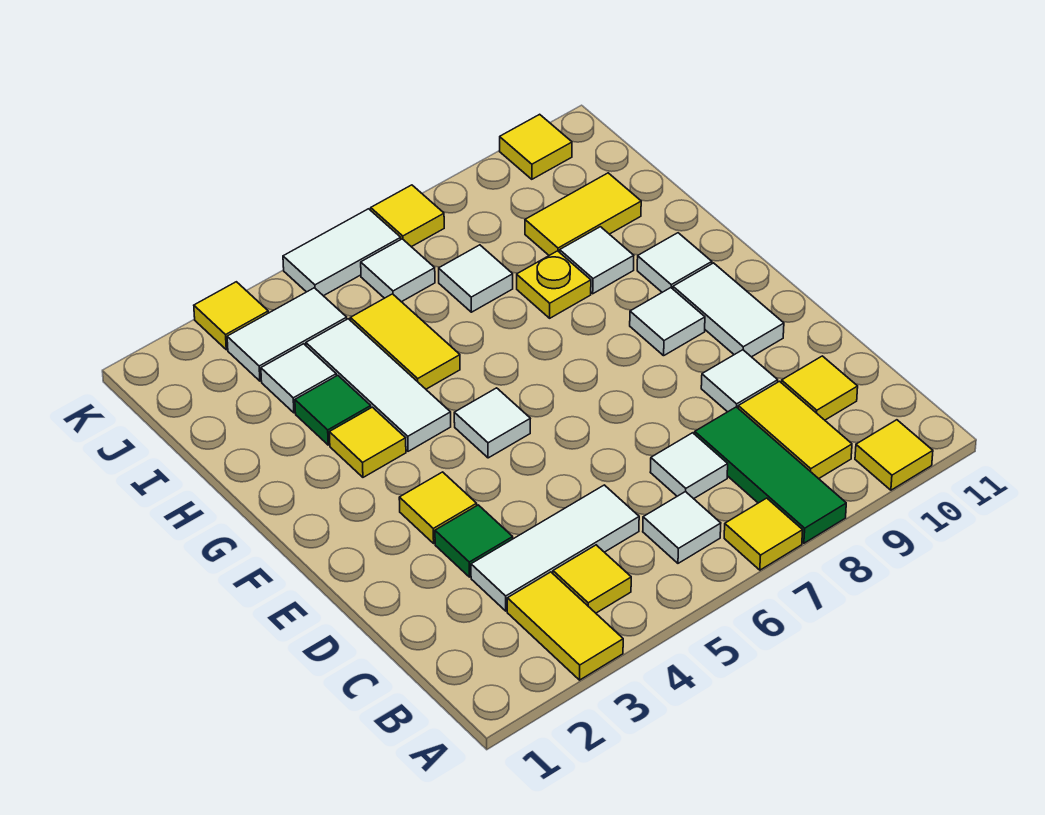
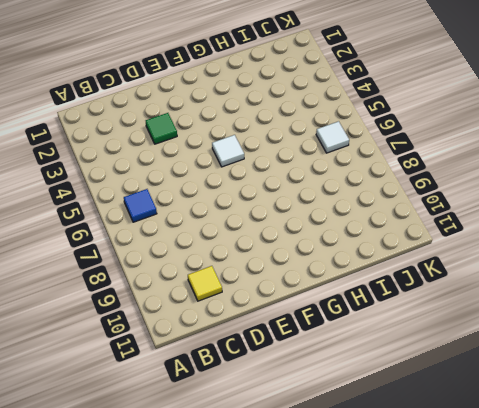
blue 1x1 tile [124,189,157,222] -> white 1x1 tile [643,492,721,563]
none -> yellow 1x2 tile [507,572,623,680]
none -> yellow 1x1 tile [724,498,803,570]
none -> green 1x3 tile [695,407,846,543]
none -> yellow 1x1 tile [855,420,933,490]

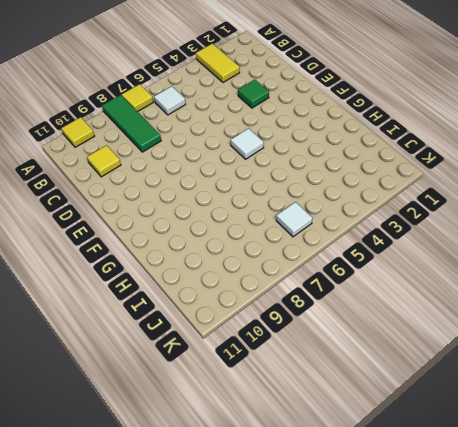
none -> yellow 1x1 tile [553,545,631,613]
none -> yellow 1x2 tile [738,381,852,479]
none -> white 1x3 tile [471,485,639,611]
none -> white 1x1 tile [650,433,728,499]

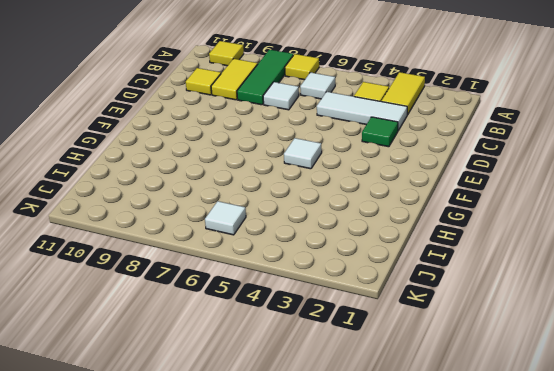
none -> white 1x1 tile [701,350,778,412]
none -> yellow 1x1 tile [399,472,477,543]
none -> white 1x2 tile [673,263,784,357]
none -> white 1x1 tile [630,288,705,356]

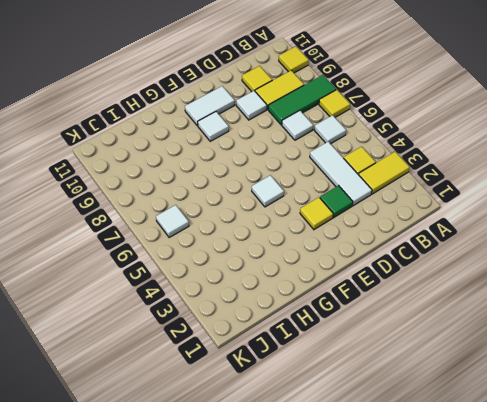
none -> yellow 1x1 tile [329,407,406,477]
none -> white 1x3 tile [306,319,451,451]
none -> white 1x1 tile [637,233,712,292]
none -> green 1x1 tile [295,375,371,445]

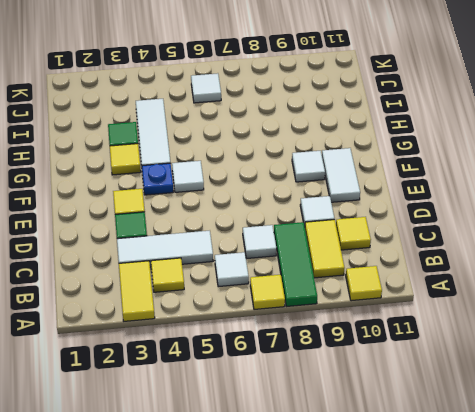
blue 1x1 plate [142,163,173,195] -> none
none -> white 1x1 tile [637,233,712,292]
none -> yellow 1x2 tile [350,294,460,389]
none -> yellow 1x1 plate [517,251,591,318]
none -> white 1x1 tile [560,227,634,294]

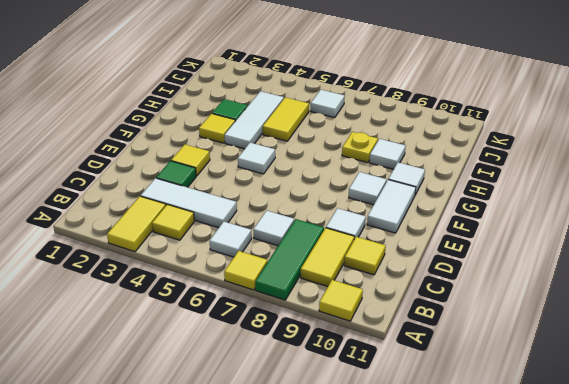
none -> white 1x1 tile [261,344,336,413]
none -> white 1x1 tile [439,245,513,312]
none -> yellow 1x2 tile [525,173,641,255]
none -> white 1x2 tile [227,288,347,381]

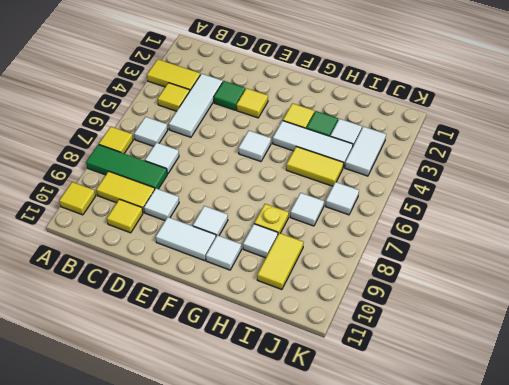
none -> yellow 1x1 tile [194,282,268,350]
none -> white 1x2 tile [283,209,401,296]
none -> yellow 1x1 tile [371,185,444,247]
none -> yellow 1x1 tile [500,114,572,179]

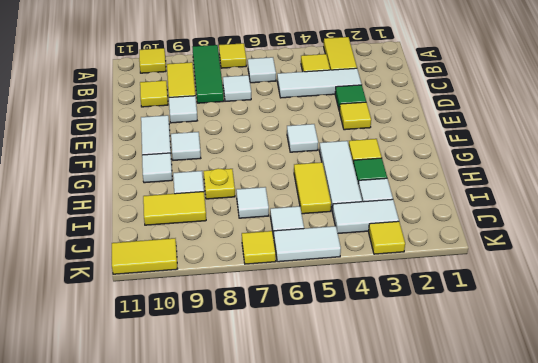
yellow 1x2 tile [112,238,177,274] -> yellow 1x1 tile [500,114,572,179]

